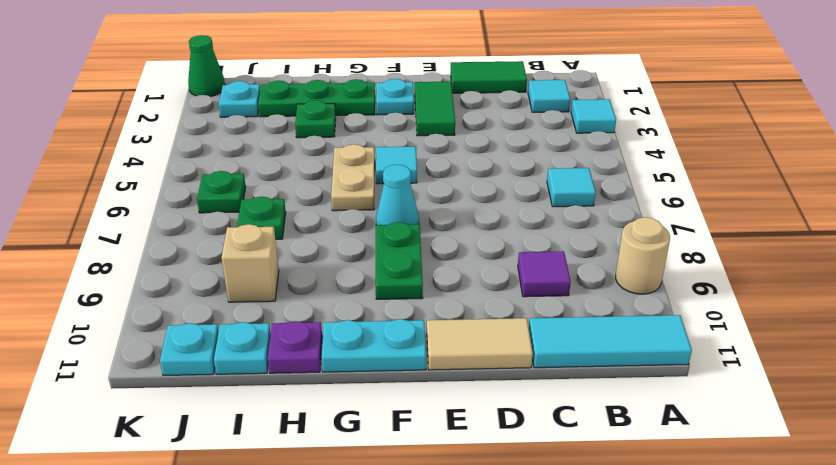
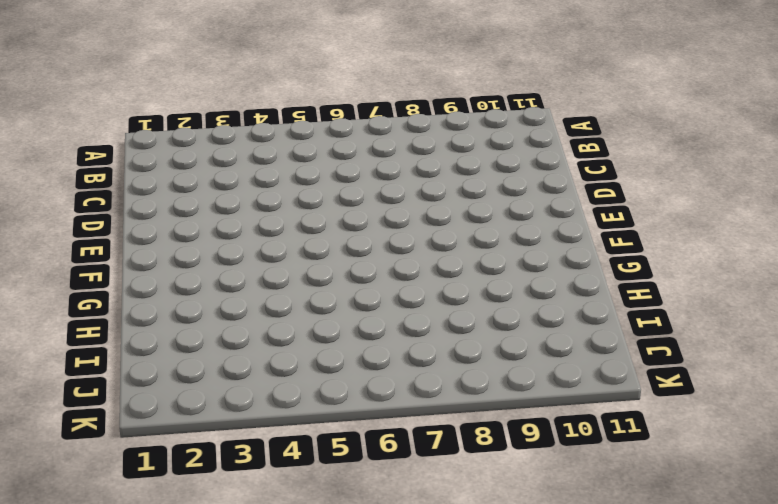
none -> cyan 1x1 tile [571,99,616,133]
none -> tan 1x1 round brick [616,217,670,294]
none -> cyan 1x3 tile [529,315,692,368]

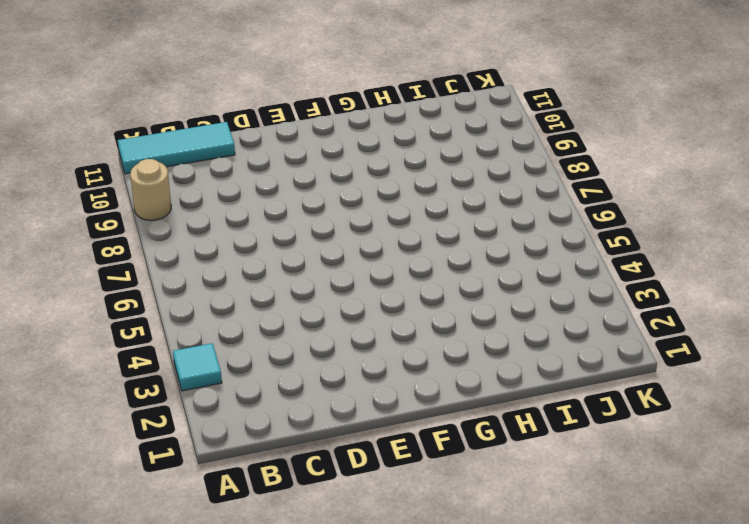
none -> cyan 1x1 tile [528,80,570,112]
none -> cyan 1x1 tile [547,168,596,207]
none -> green 1x2 tile [451,61,527,93]

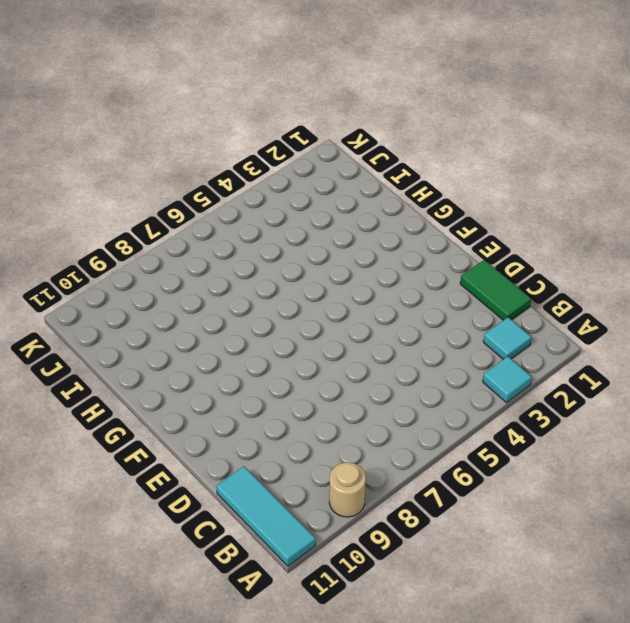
none -> cyan 1x1 tile [547,168,596,207]
none -> purple 1x1 tile [518,251,571,297]
none -> tan 1x2 tile [427,318,533,370]

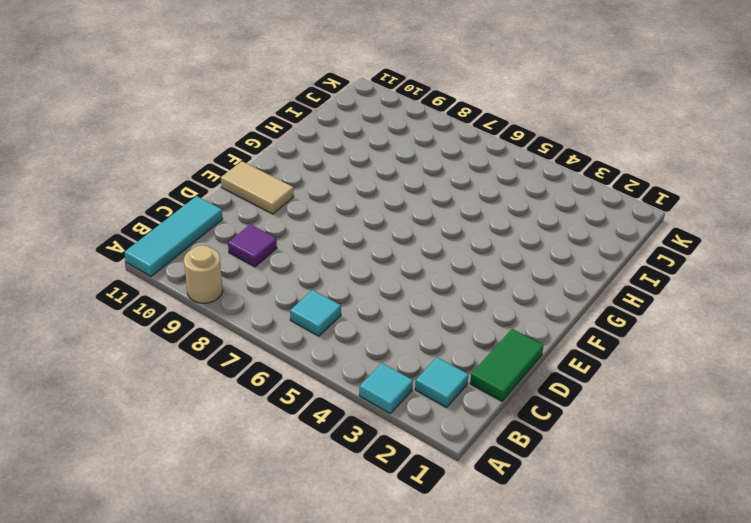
tan 1x2 tile [221,161,294,214] -> tan 1x2 tile turned to [427,318,533,370]
none -> green 1x2 tile [415,82,455,136]
none -> cyan 1x1 plate [376,79,414,115]
none -> cyan 1x1 tile [376,147,417,184]

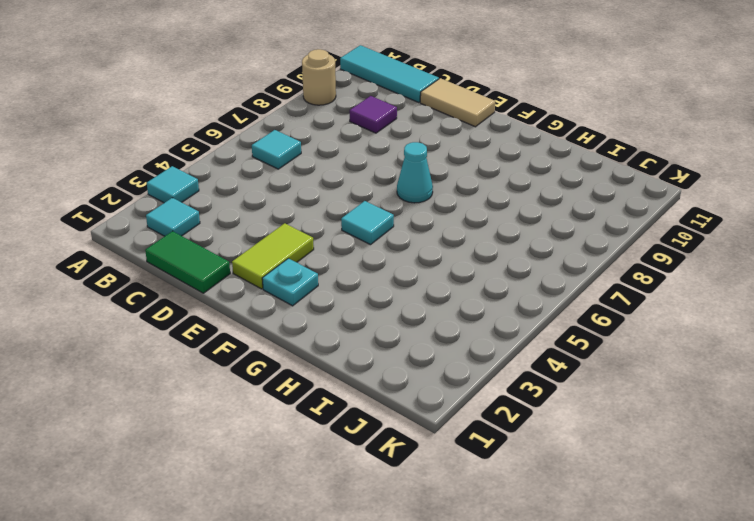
lime 1x2 tile [232,223,314,289] -> green 1x2 tile [415,82,455,136]
none -> green 1x2 plate [375,222,423,299]
none -> cyan 1x2 plate [321,319,426,372]
none -> green 1x3 plate [258,79,375,117]

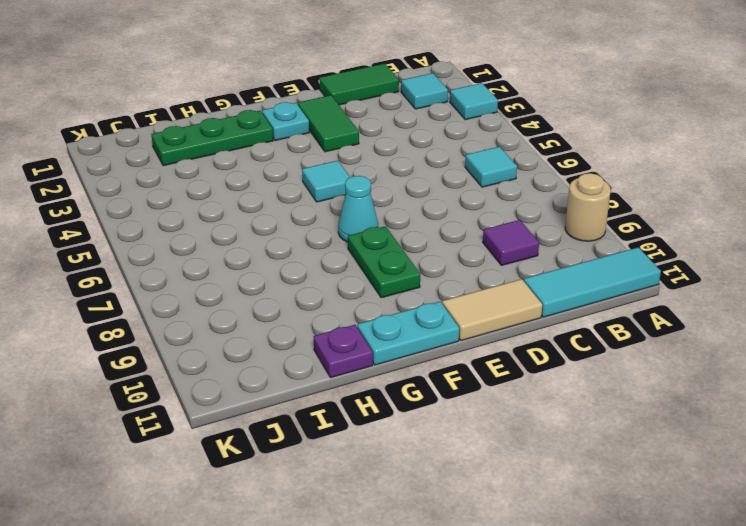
none -> tan 1x2 plate [331,144,375,211]
none -> green 1x1 plate [295,100,336,138]
none -> green 1x1 plate [237,197,286,239]

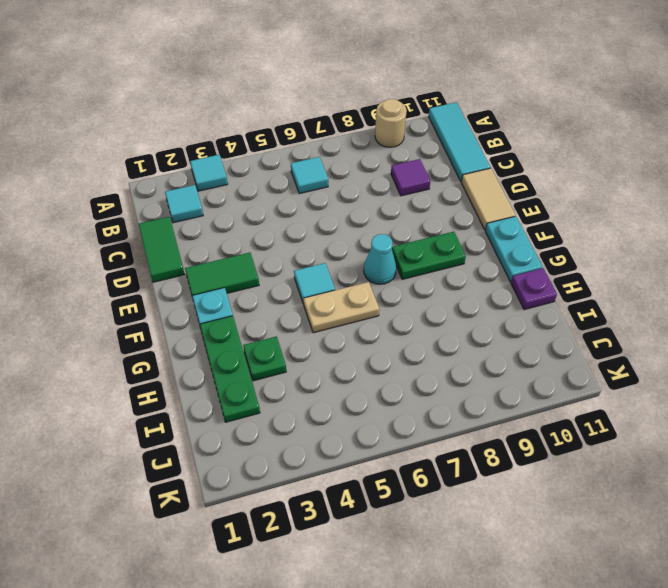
none -> green 1x1 plate [237,197,286,239]
none -> tan 1x1 brick [222,224,279,302]
none -> cyan 1x1 plate [214,322,271,374]

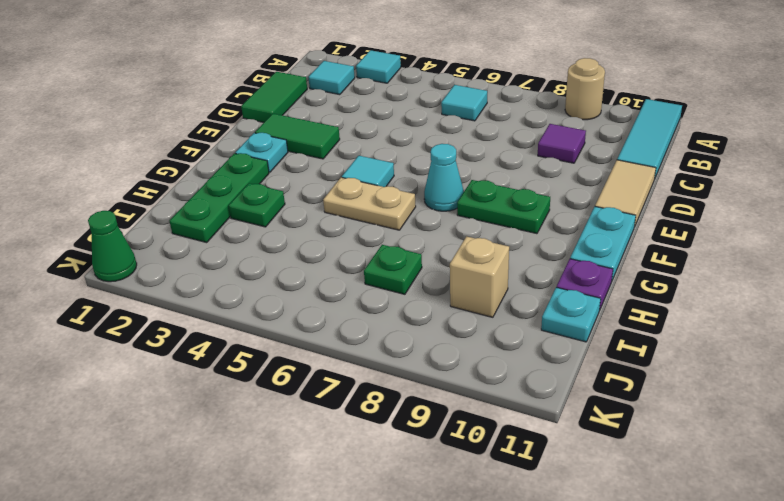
none -> cyan 1x1 plate [219,81,260,117]
none -> green 1x1 plate [197,171,246,213]
none -> cyan 1x1 plate [160,323,219,376]

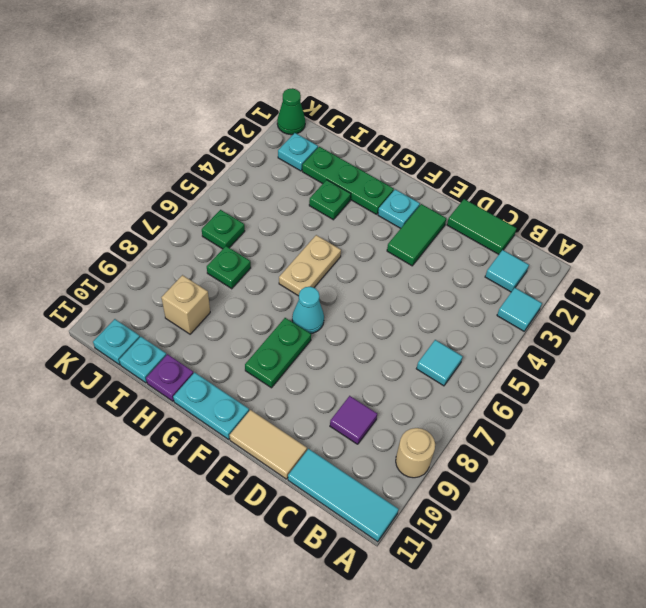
none -> cyan 1x1 tile [376,147,417,184]

